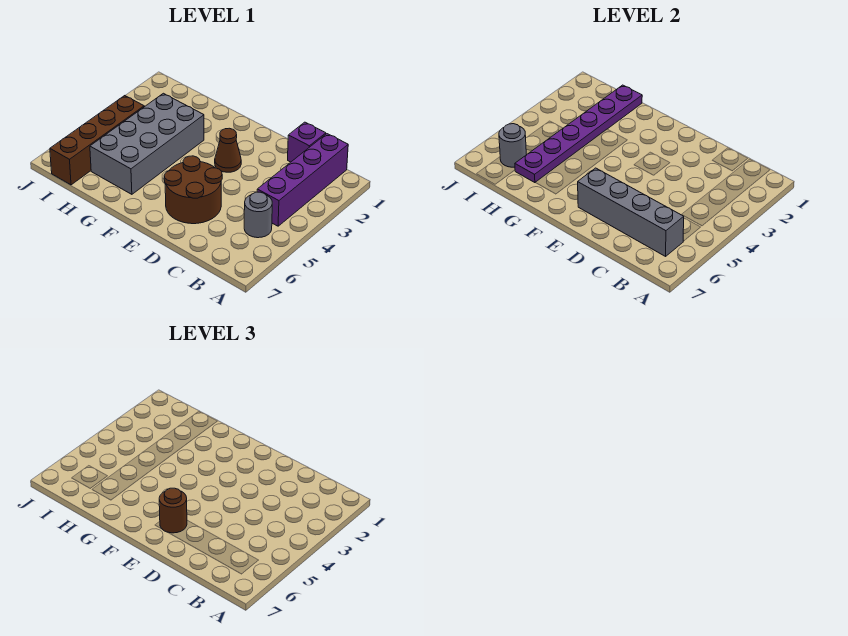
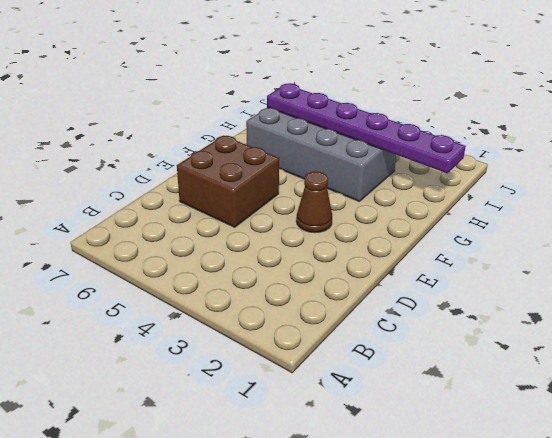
brown 2x2 brick [177,136,279,227] -> brown 2x2 round brick [164,156,222,224]
none -> purple 1x4 brick [257,134,348,226]
none -> grey 1x1 round brick [244,192,272,238]

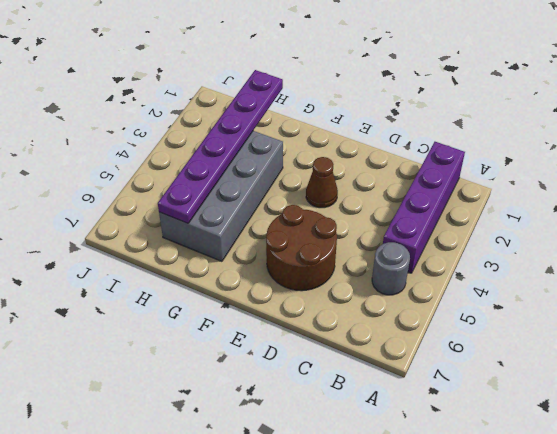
none -> purple 1x1 brick [288,122,326,162]
none -> brown 1x4 brick [50,96,144,185]

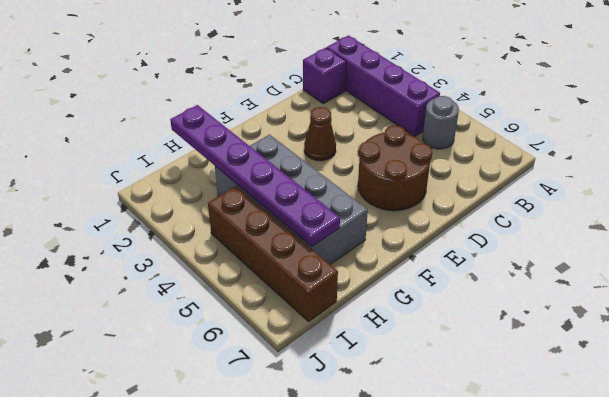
none -> grey 1x4 brick [578,168,684,256]
none -> grey 1x1 round brick [499,124,526,167]

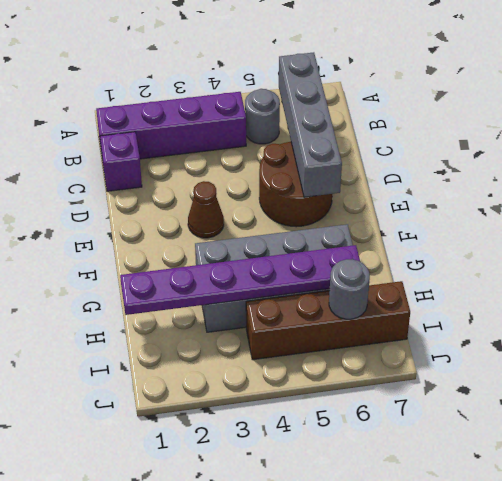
none -> brown 1x1 round brick [159,488,187,533]

